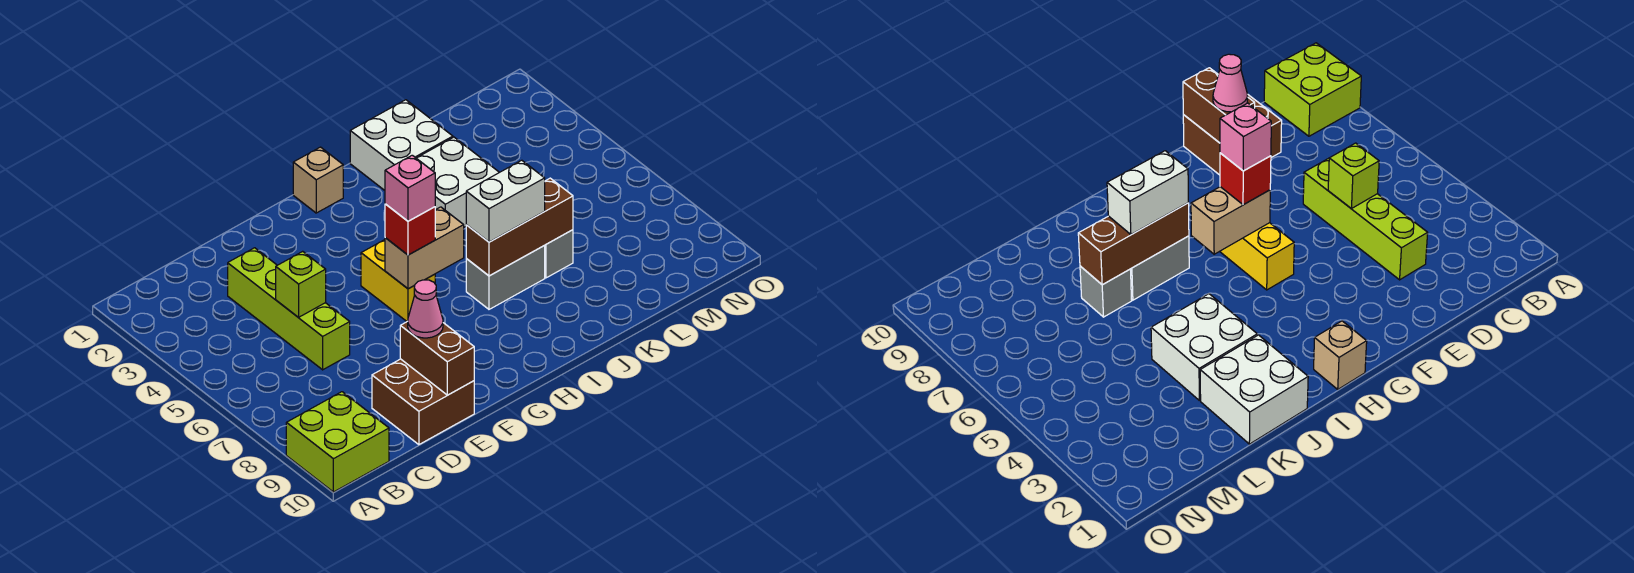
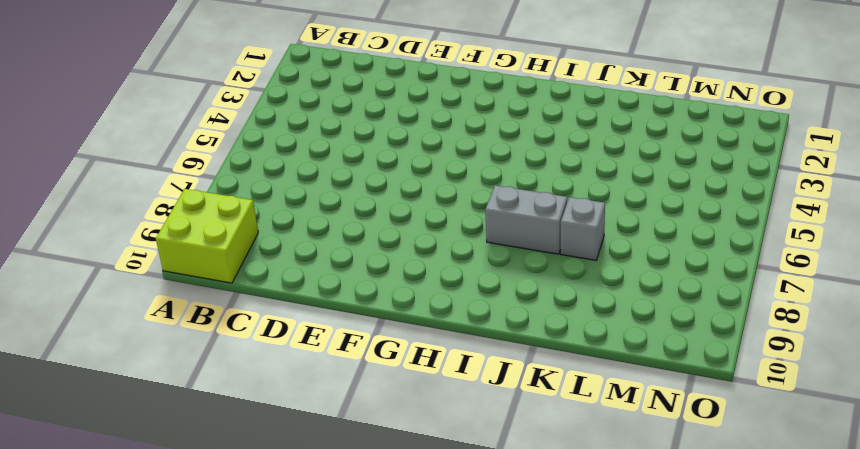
none -> lime 1x4 brick [228,248,350,370]
none -> brown 2x2 brick [372,359,474,445]
none -> yellow 1x2 brick [361,240,435,321]

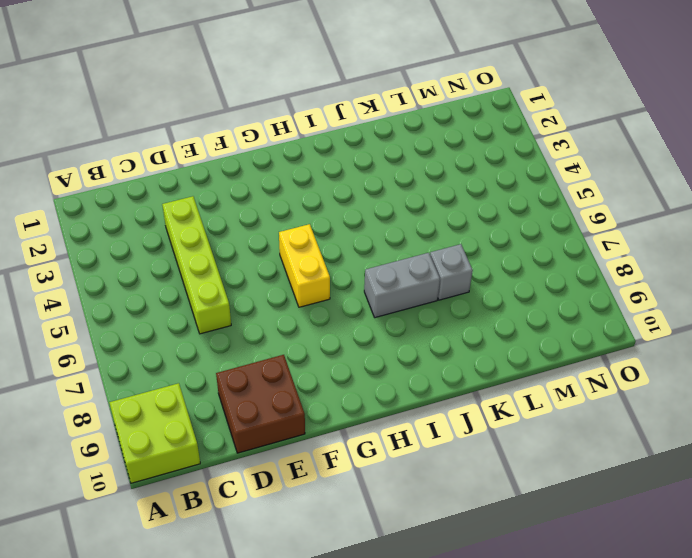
none -> tan 1x1 brick [293,147,343,213]
none -> white 2x2 brick [350,100,453,190]
none -> white 2x2 brick [417,137,499,227]

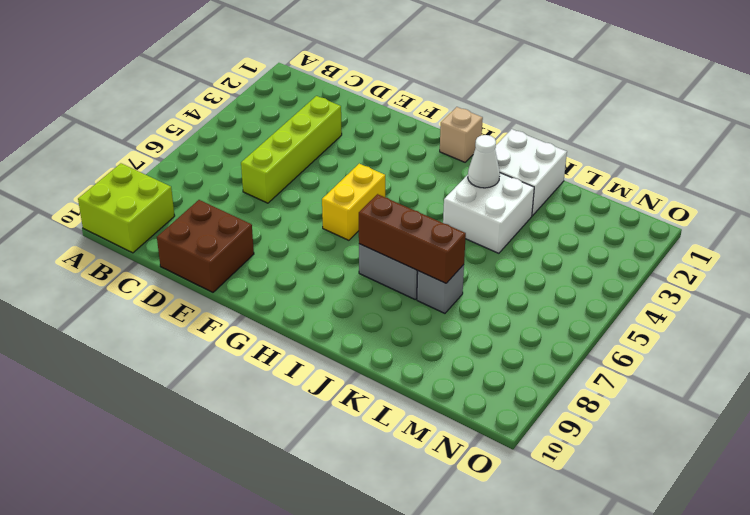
white 1x1 cone [468,135,500,188] -> none
none -> lime 1x1 brick [276,251,326,317]
none -> brown 1x2 brick [400,321,474,395]
none -> tan 1x2 brick [385,207,464,289]

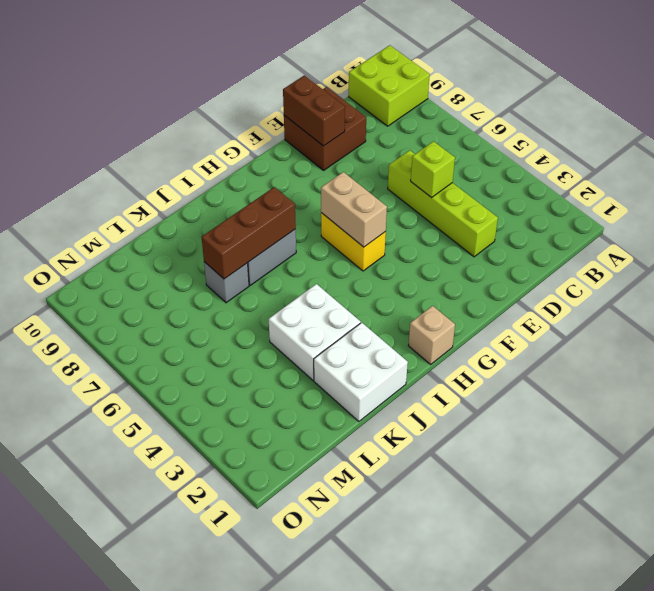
tan 1x2 brick [321,172,387,247] -> tan 1x2 brick turned to [385,207,464,289]
none -> pink 1x1 cone [408,280,443,338]
none -> red 1x1 brick [385,204,435,255]
none -> white 1x2 brick [466,160,545,242]

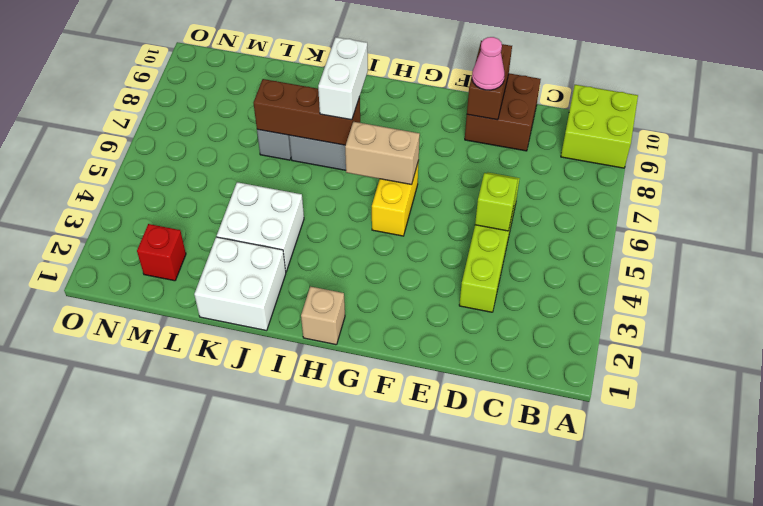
white 1x2 brick [318,37,368,120] -> white 1x2 brick turned to [466,160,545,242]
red 1x1 brick [137,224,186,281] -> red 1x1 brick moved to [385,204,435,255]
none -> pink 1x1 brick [385,155,435,221]

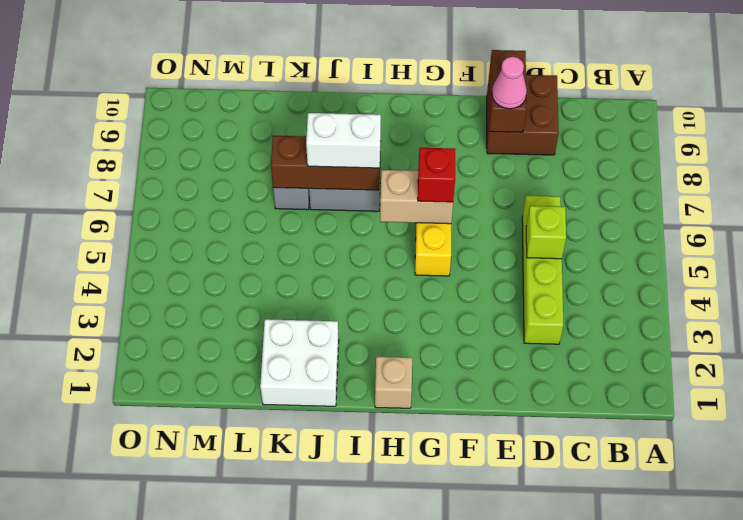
none -> lime 2x2 brick [286,392,389,492]
none -> white 2x2 brick [417,137,499,227]
none -> pink 1x1 brick [385,155,435,221]

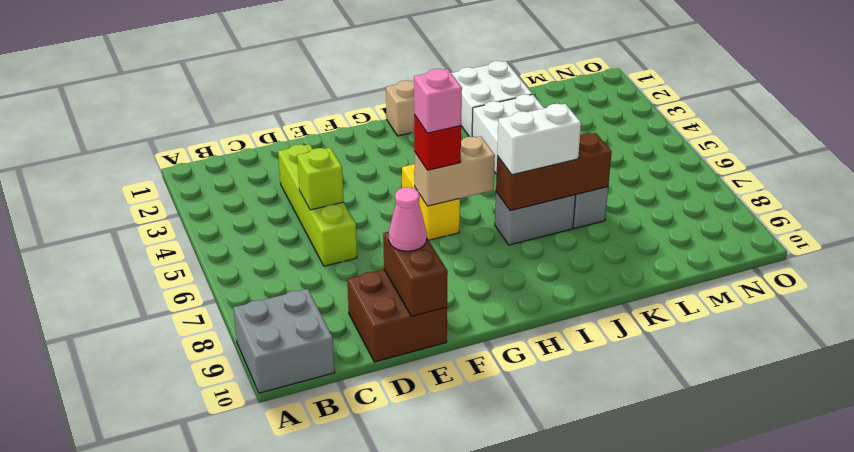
grey 2x2 brick [233,289,335,393] -> lime 2x2 brick [286,392,389,492]

